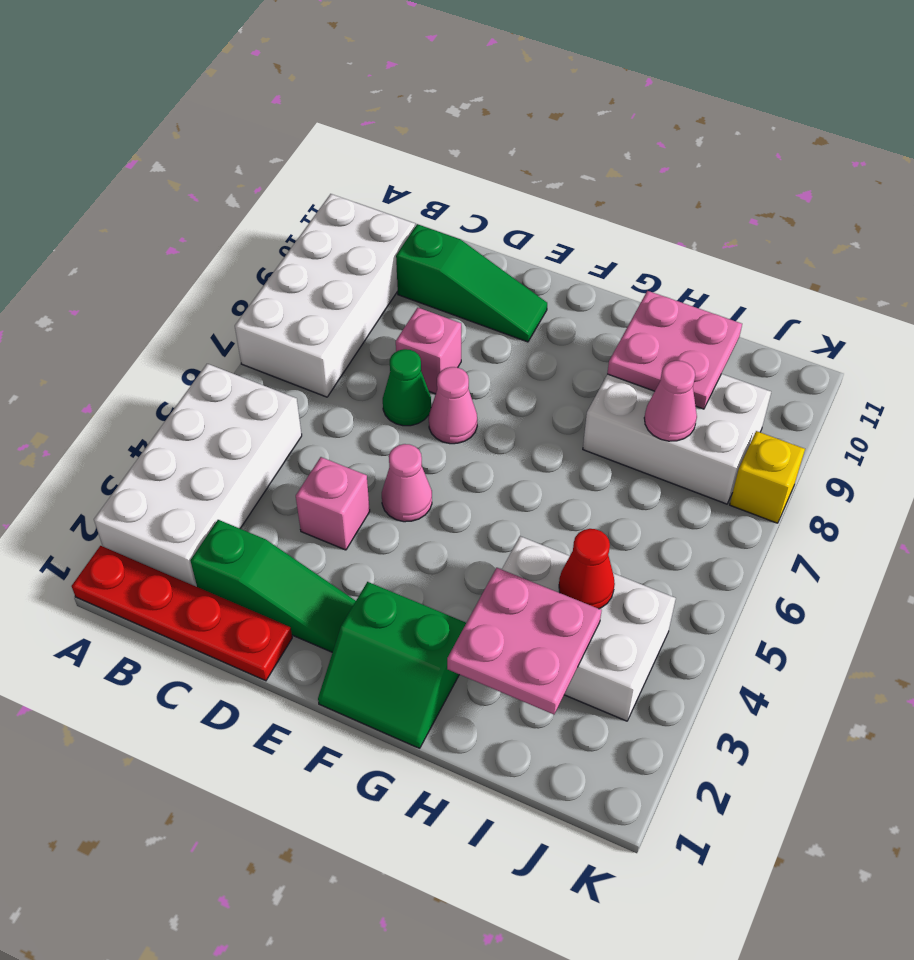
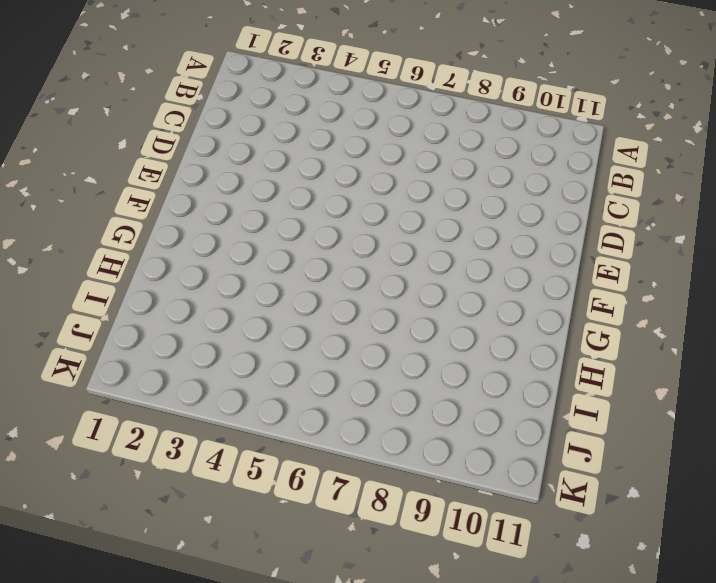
none -> red 1x4 plate [72,546,292,681]
none -> white 2x4 brick [94,364,302,587]
none -> white 2x4 brick [235,194,415,397]

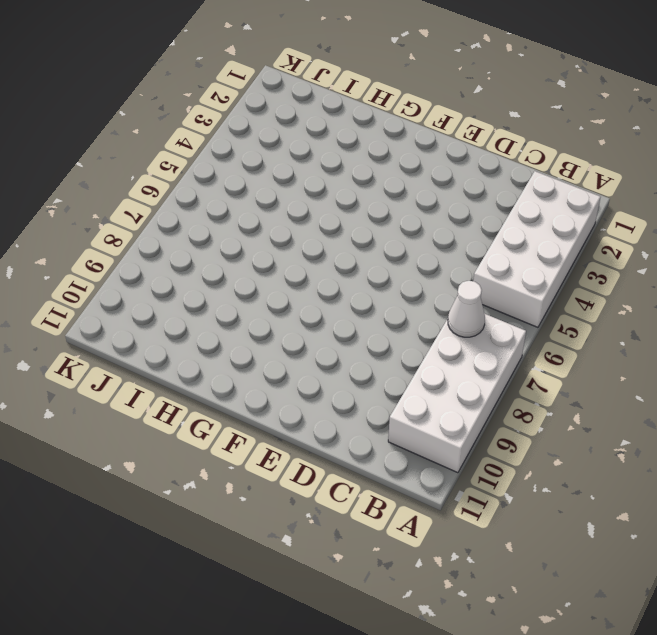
white 1x1 cone [448,281,485,337] -> none
none -> red 1x4 plate [72,546,292,681]
none -> green 1x3 slope [190,520,356,652]
none -> green 1x3 slope [396,224,547,342]

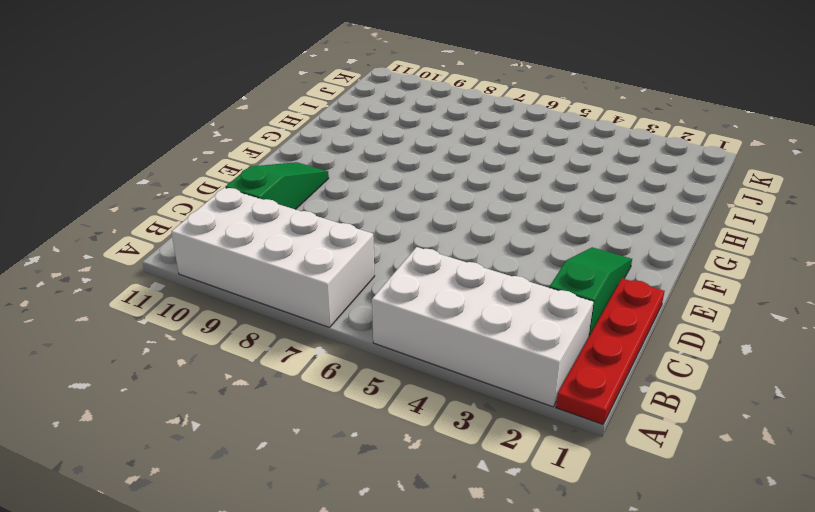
none -> pink 1x1 brick [296,457,370,550]
none -> green 1x1 cone [383,349,431,426]
none -> pink 1x1 brick [396,308,461,394]

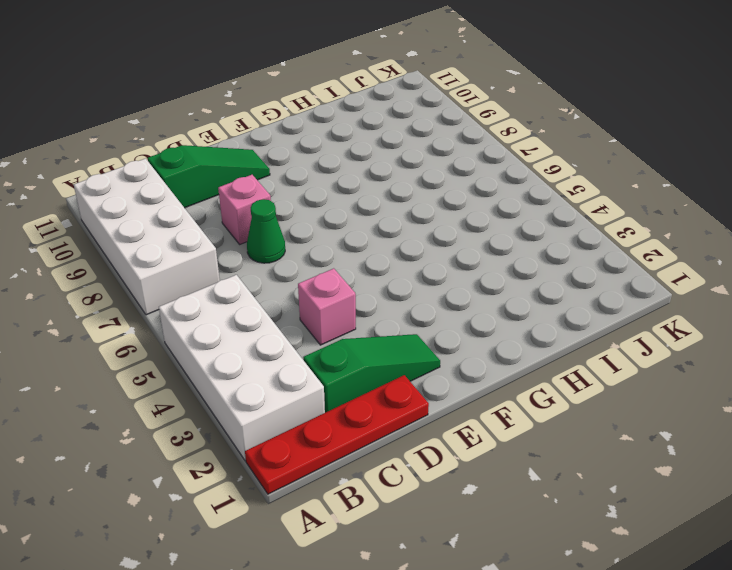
none -> pink 1x1 cone [382,444,432,522]
none -> pink 1x1 cone [429,367,477,444]
none -> green 2x2 slope [318,582,466,748]

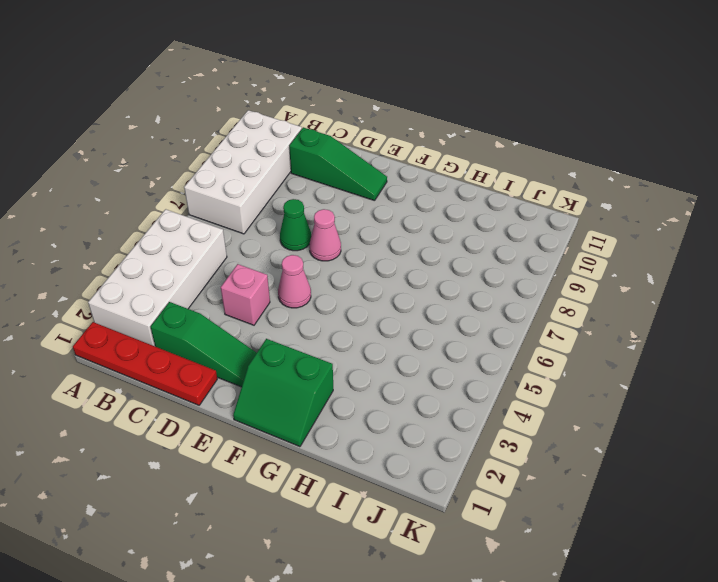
none -> pink 1x1 brick [396,308,461,394]
none -> white 2x3 brick [502,536,676,721]
none -> white 2x3 brick [583,374,771,504]

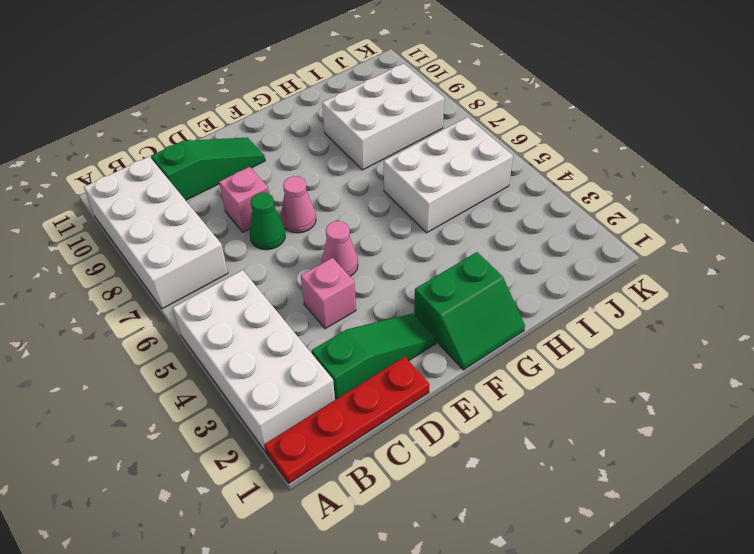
white 2x3 brick [384,117,513,233] -> white 2x3 brick moved to [502,536,676,721]
none -> yellow 1x1 brick [730,431,805,523]
none -> pink 2x2 plate [447,568,602,714]
none -> pink 2x2 plate [607,291,742,409]

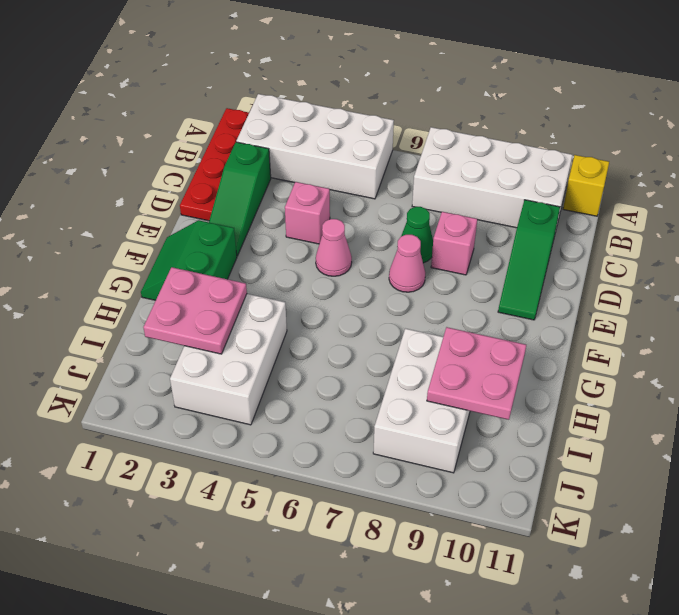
yellow 1x1 brick [563,155,609,216] -> yellow 1x1 brick moved to [730,431,805,523]
none -> red 1x1 cone [559,529,615,609]
none -> pink 1x1 cone [644,361,697,441]

